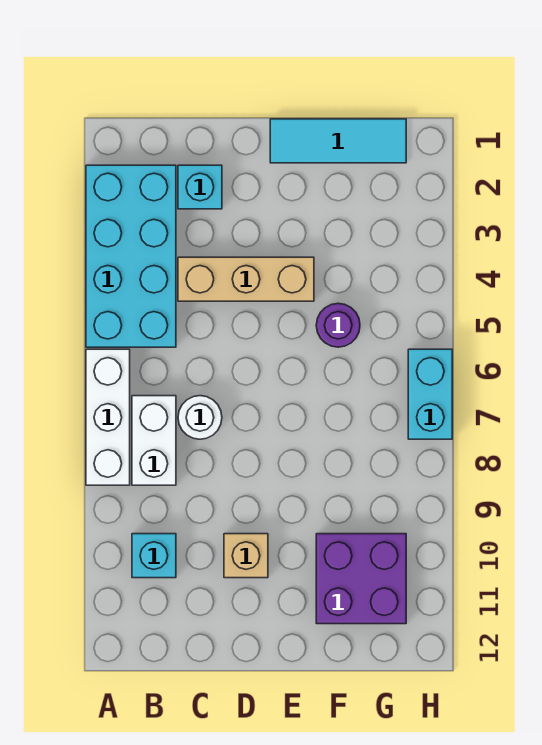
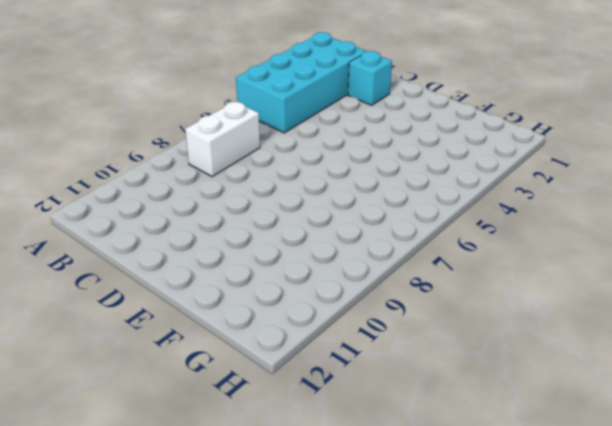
none -> white 1x3 brick [86,349,130,485]
none -> cyan 1x1 brick [132,534,176,578]
none -> tan 1x3 brick [178,257,314,301]

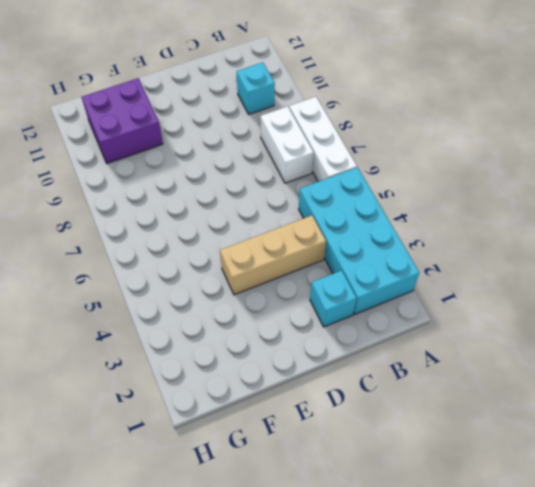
none -> white 1x1 round brick [178,396,222,439]
none -> tan 1x1 brick [224,534,268,578]
none -> cyan 1x3 tile [270,119,406,163]

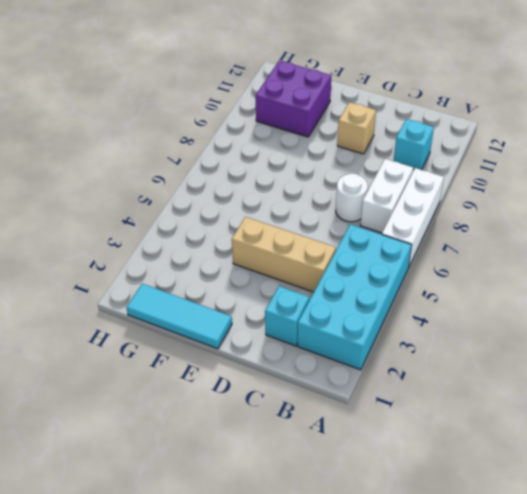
none -> purple 1x1 round brick [316,303,360,347]
none -> cyan 1x2 brick [408,349,452,439]

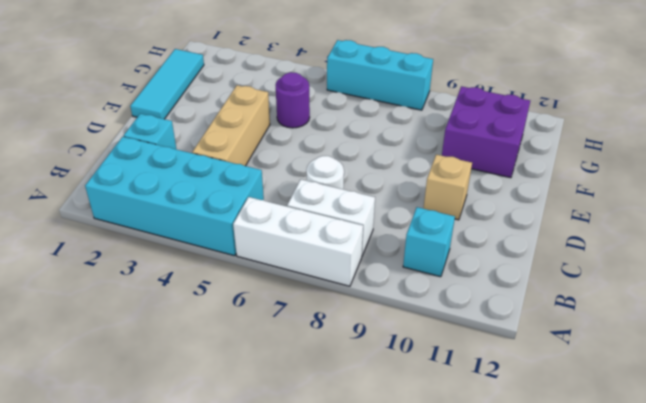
cyan 1x3 brick [327,40,433,110] -> cyan 1x2 brick [408,349,452,439]

